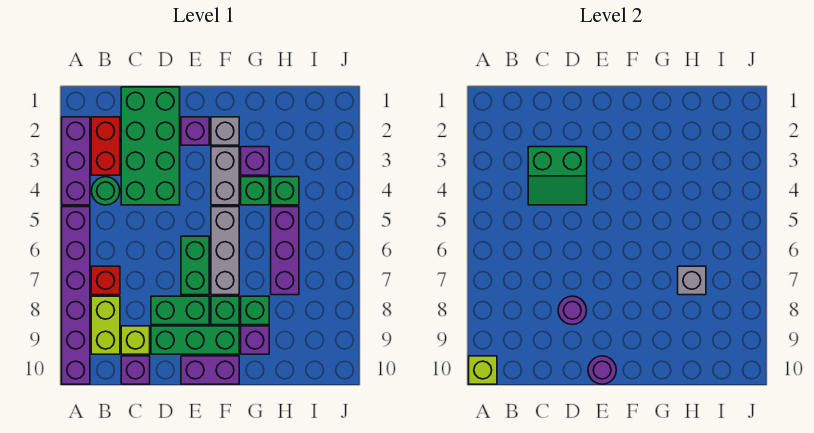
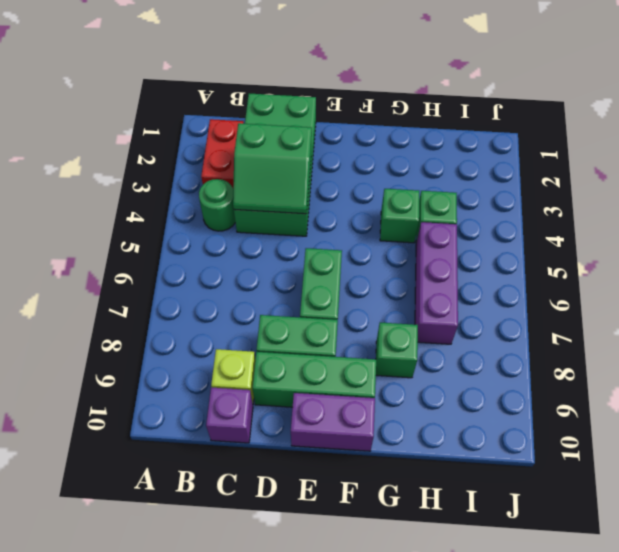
none -> purple 1x3 brick [62,117,90,205]
none -> purple 1x6 brick [62,207,90,384]
none -> red 1x1 brick [91,266,120,295]

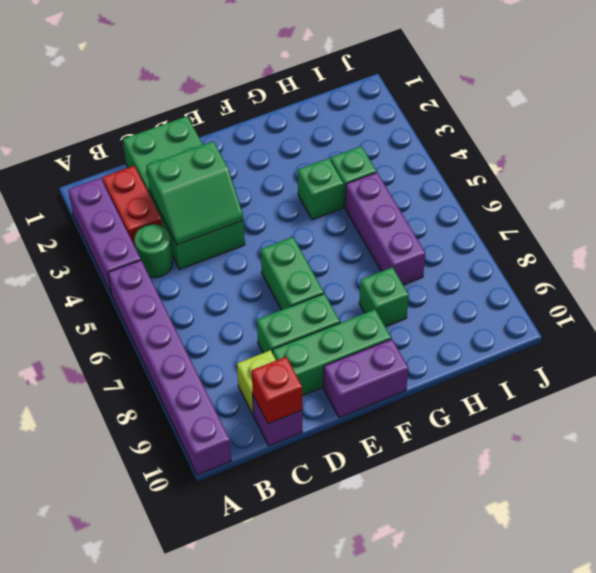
red 1x1 brick [252,357,302,424] -> red 1x1 brick moved to [91,266,120,295]
none -> lime 1x2 brick [91,296,120,354]
none -> purple 1x1 brick [181,117,209,145]
none -> grey 1x1 brick [211,117,239,145]

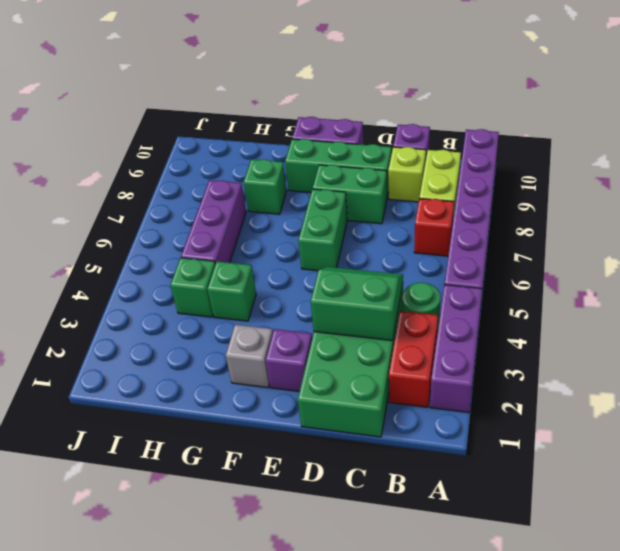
none -> grey 1x2 brick [211,147,239,205]
none -> grey 1x3 brick [211,207,239,295]
none -> green 1x1 brick [211,296,239,325]

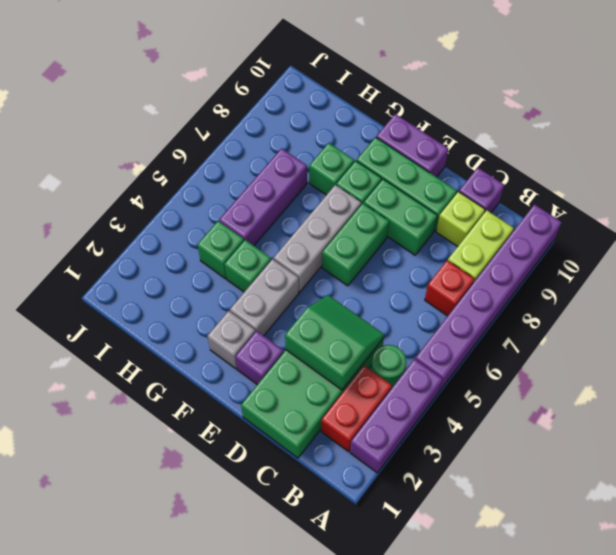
none -> purple 1x1 brick [241,147,269,175]
none -> purple 1x1 brick [241,326,269,354]
none -> lime 1x1 brick [469,356,497,384]

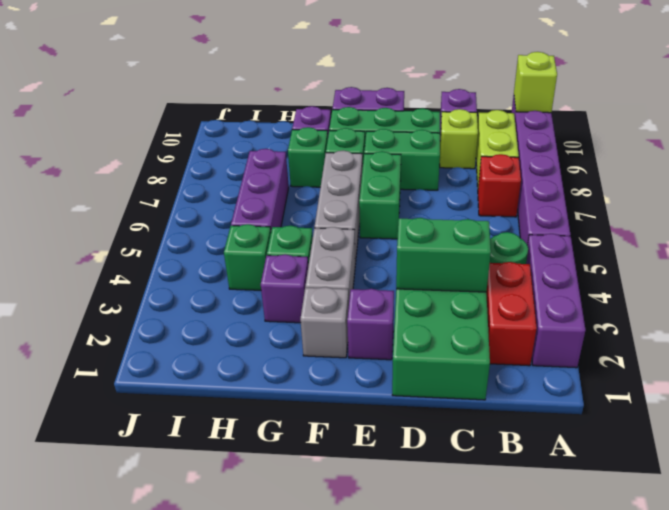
none -> purple 1x1 round brick [558,296,587,325]
none -> purple 1x1 round brick [588,356,616,384]
none -> grey 1x1 brick [678,266,706,295]

